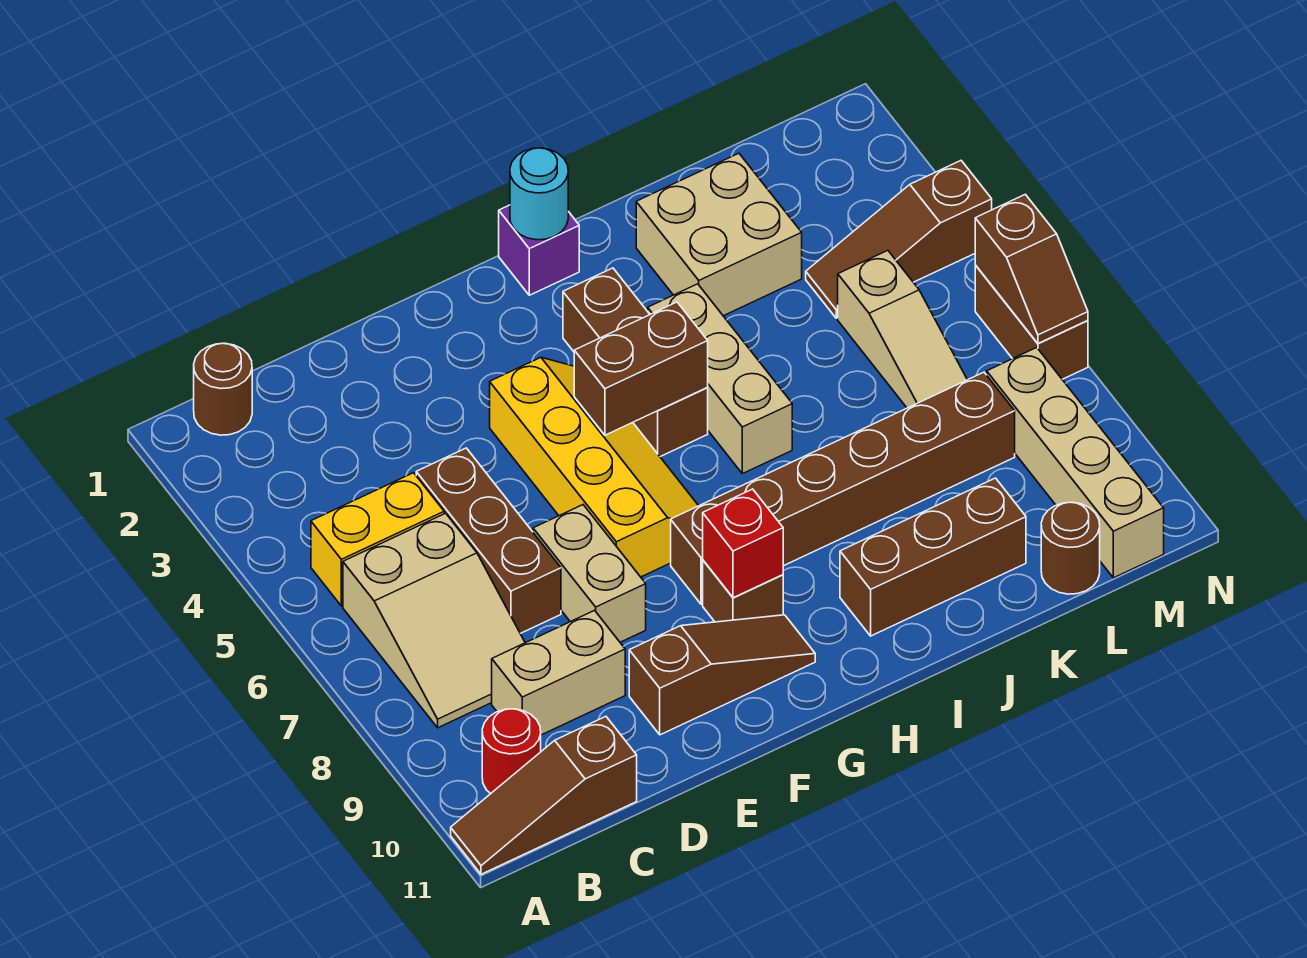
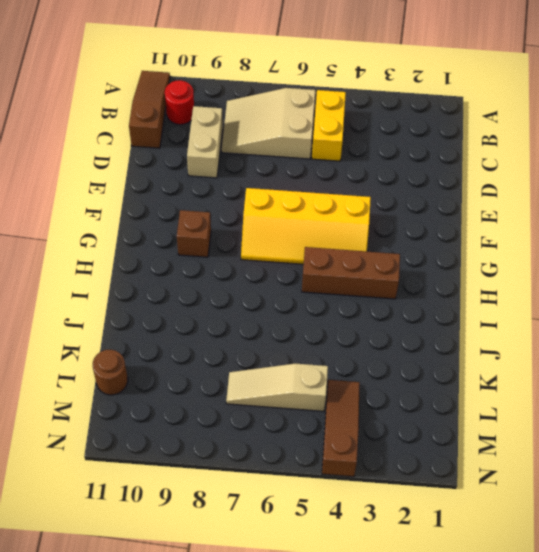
none -> brown 1x1 round brick [194,343,252,435]
none -> brown 1x3 brick [416,448,561,633]
none -> tan 1x2 brick [533,505,646,642]

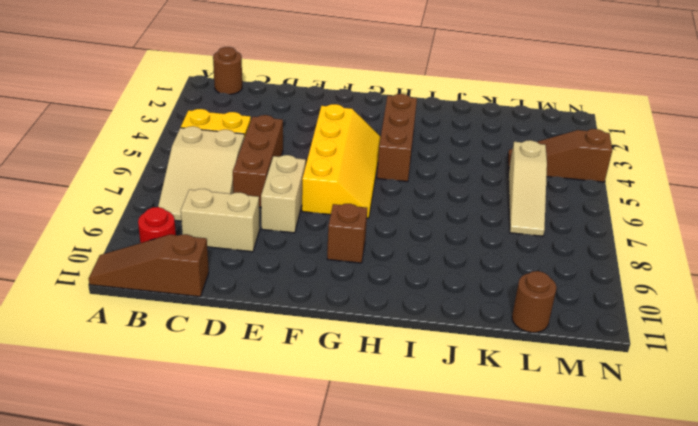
none -> brown 1x3 slope [629,615,815,735]
none -> brown 1x6 brick [671,372,1015,604]
none -> purple 1x1 brick [499,205,579,295]

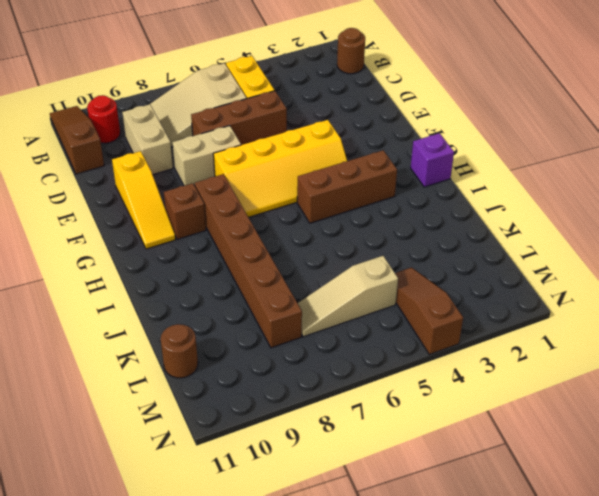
yellow 1x3 slope [112,151,176,249] -> brown 1x3 slope [629,615,815,735]
none -> tan 1x3 brick [648,284,792,474]
none -> brown 1x3 brick [840,478,1026,636]
none -> tan 2x2 brick [636,153,802,316]

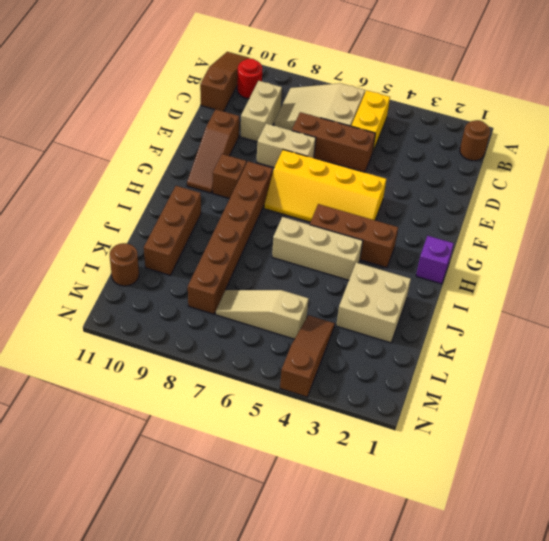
none -> tan 1x4 brick [987,348,1164,578]
none -> brown 1x2 brick [975,265,1088,379]
none -> brown 1x2 brick [574,302,708,435]

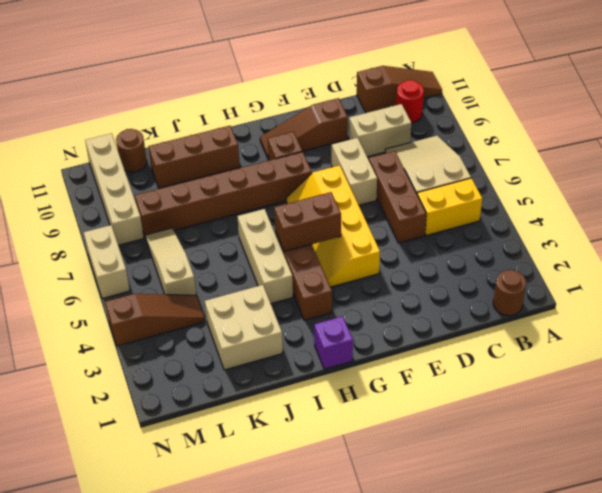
tan 1x2 brick [84,225,130,299] -> brown 1x2 brick [975,265,1088,379]
none -> red 1x1 brick [703,489,783,598]
none -> cyan 1x1 round brick [510,148,568,240]
none -> brown 1x2 slope [975,194,1088,343]

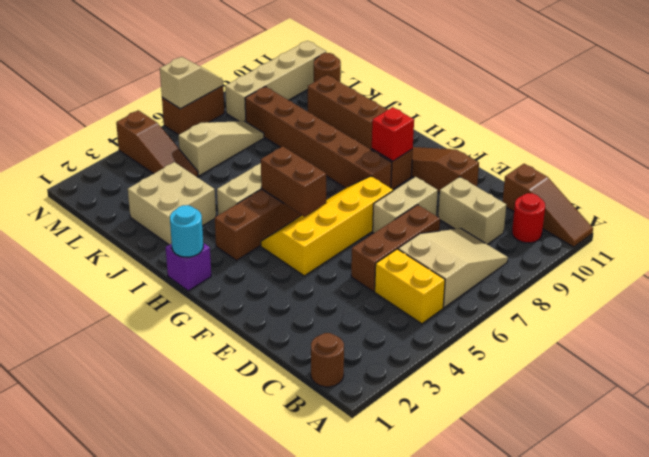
tan 1x2 slope [160,57,223,109] -> brown 1x2 slope [975,194,1088,343]

